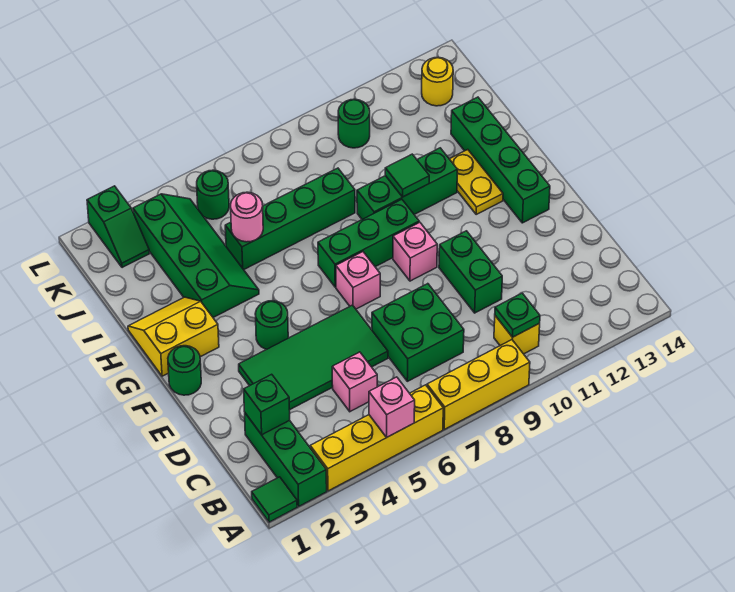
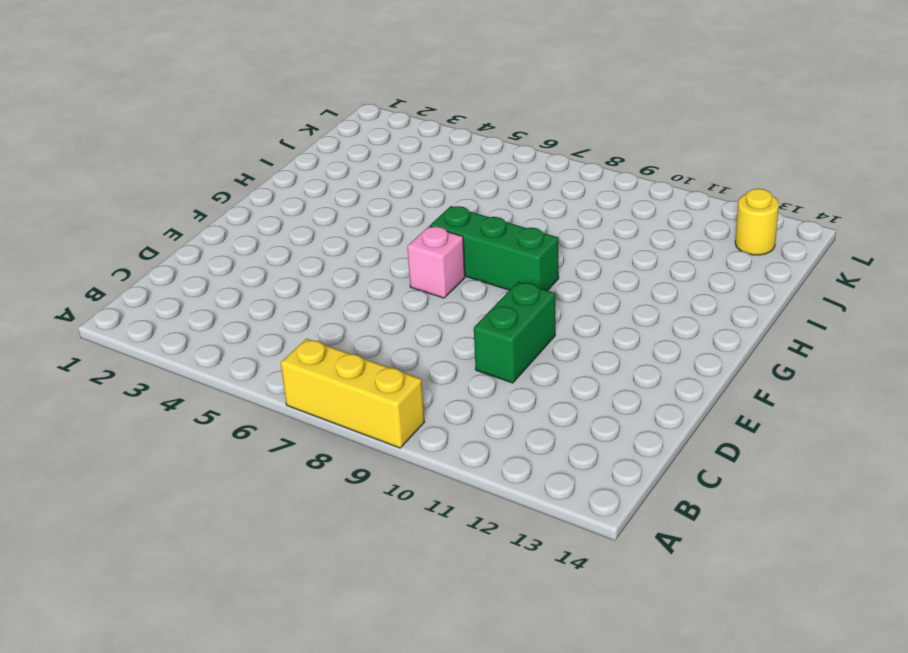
none -> green 1x1 tile [252,477,297,522]
none -> green 1x3 brick [245,413,327,506]
none -> yellow 1x4 brick [310,385,443,491]

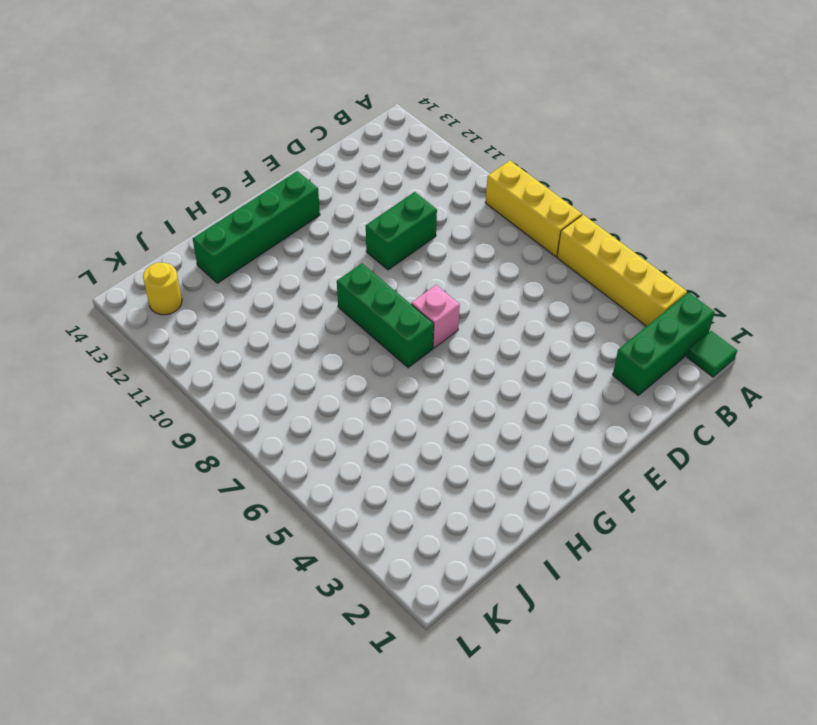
none -> yellow 1x1 brick [494,316,540,354]
none -> pink 1x1 brick [332,352,377,412]
none -> green 2x2 brick [372,284,464,381]

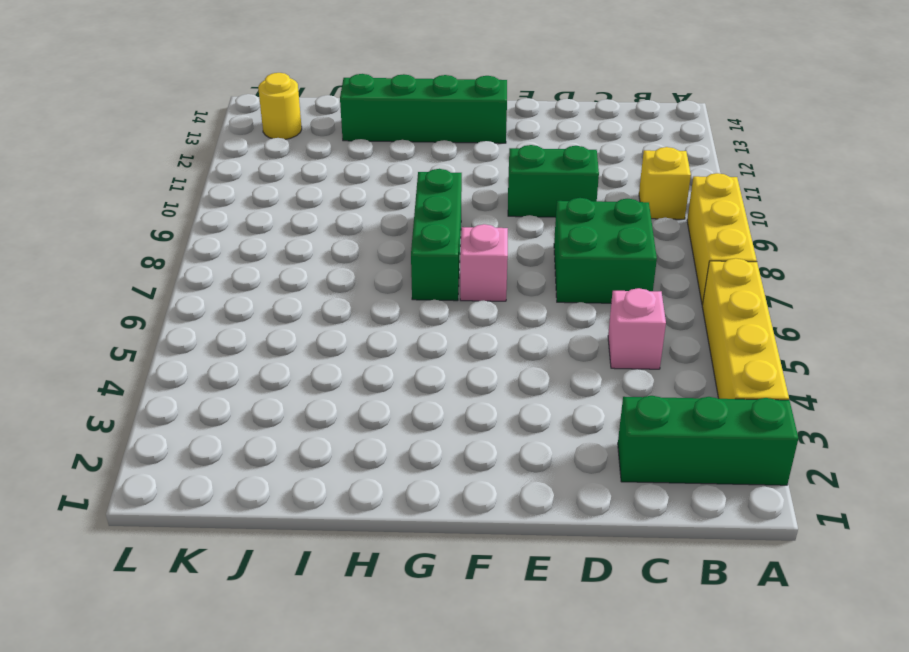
none -> green 1x1 tile [252,477,297,522]
none -> green 2x4 tile [239,305,388,410]
none -> green 1x1 round brick [168,346,201,395]

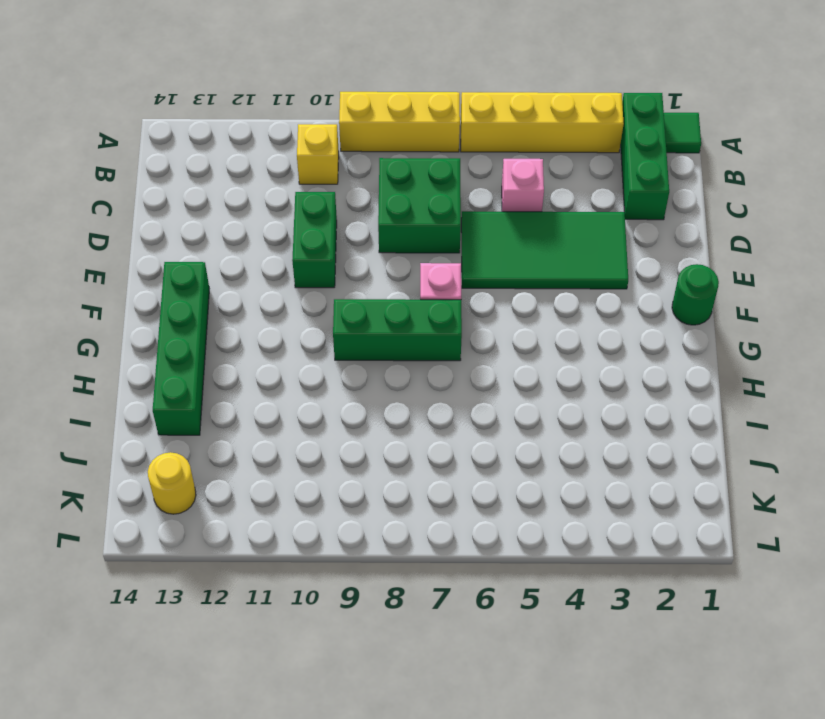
none -> green 1x1 round brick [255,301,288,349]
none -> pink 1x1 brick [393,222,437,281]
none -> yellow 2x2 slope [128,297,219,376]

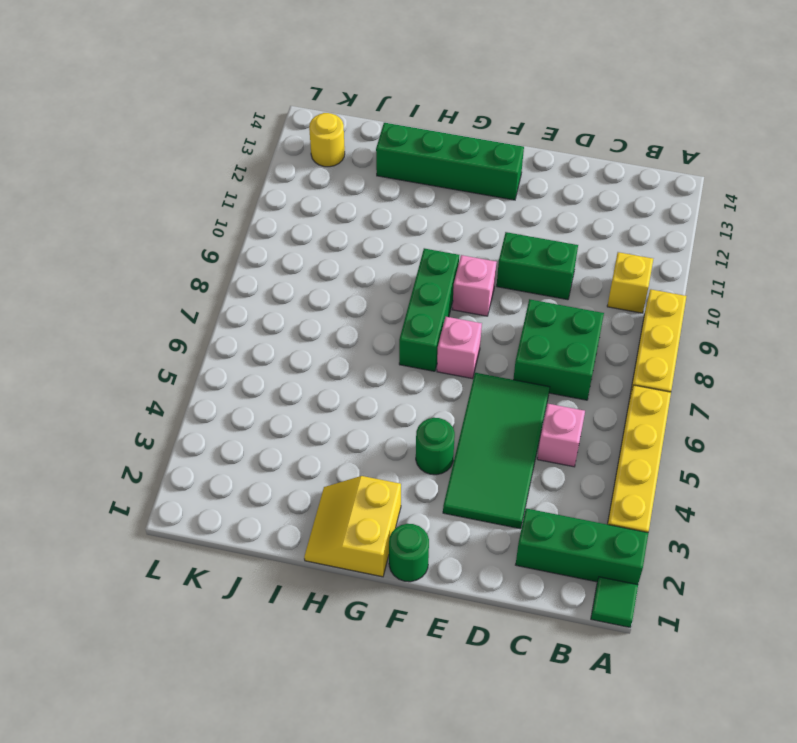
none -> yellow 1x2 plate [450,150,503,214]
none -> green 2x4 slope [133,194,259,317]
none -> green 1x3 brick [357,148,457,219]

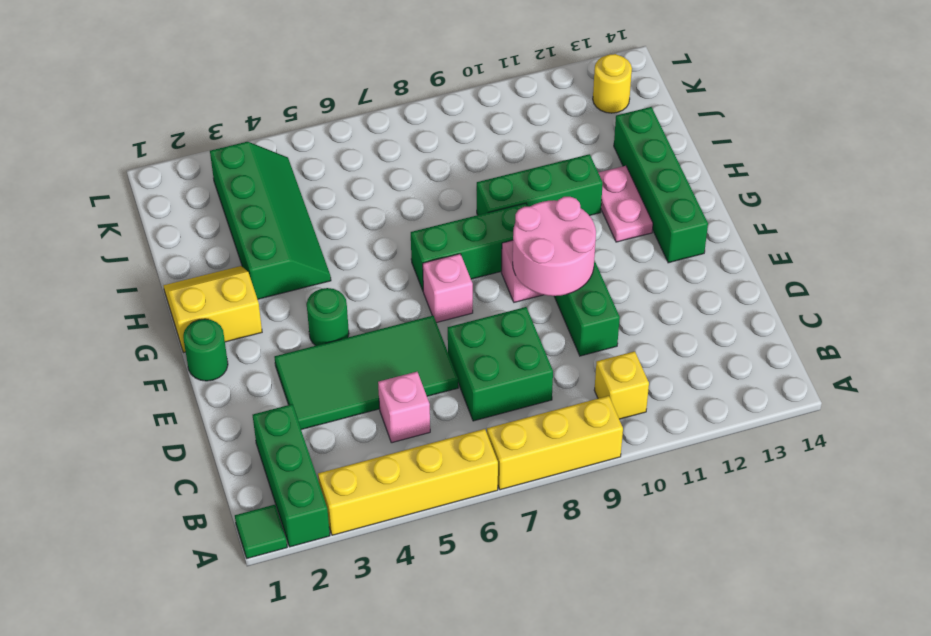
pink 2x2 round brick [513,197,596,296] -> none
pink 1x2 plate [598,166,653,242] -> yellow 1x2 plate [450,150,503,214]
none -> green 1x4 brick [225,168,355,270]
none -> green 1x2 slope [87,186,149,268]
none -> green 1x1 round brick [197,170,229,219]

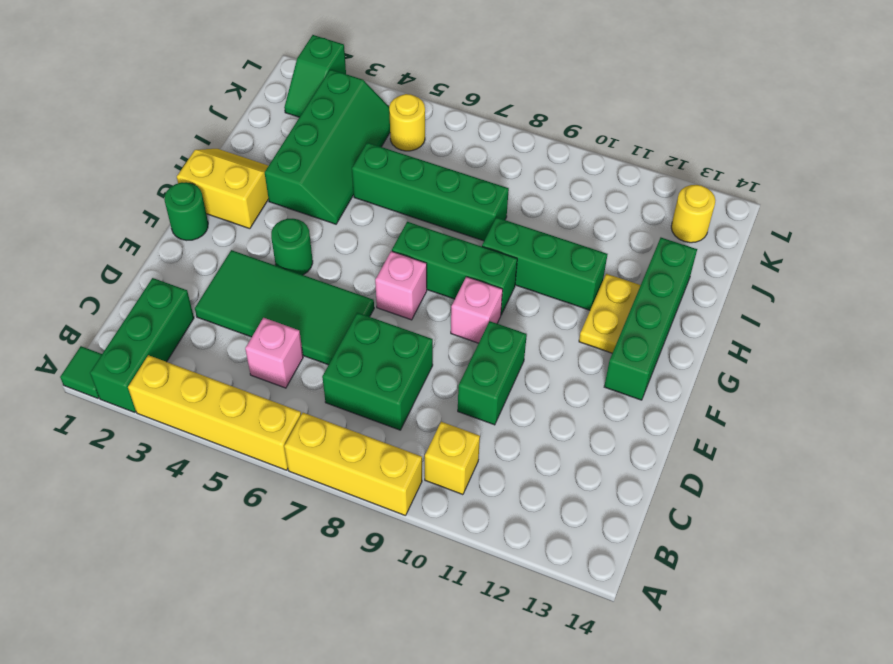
yellow 1x1 round brick [389,94,425,151] -> green 1x1 round brick [197,170,229,219]
none -> green 1x1 round brick [338,99,370,148]
none -> pink 1x1 brick [369,377,415,437]
none -> green 1x1 plate [495,293,540,337]

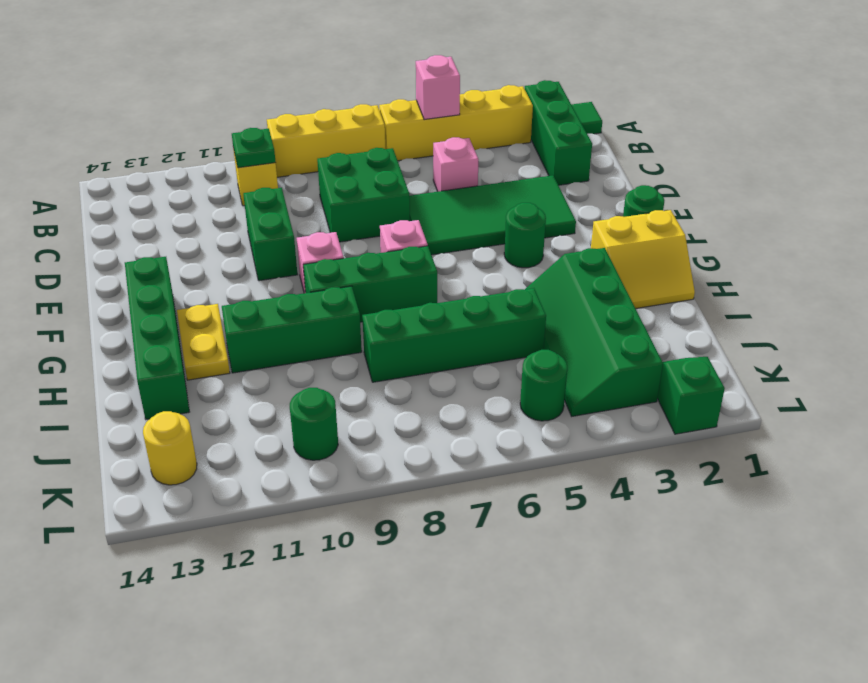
none -> green 1x1 brick [244,374,290,435]
none -> green 1x1 tile [385,154,429,197]
none -> pink 1x1 round brick [230,192,263,242]

